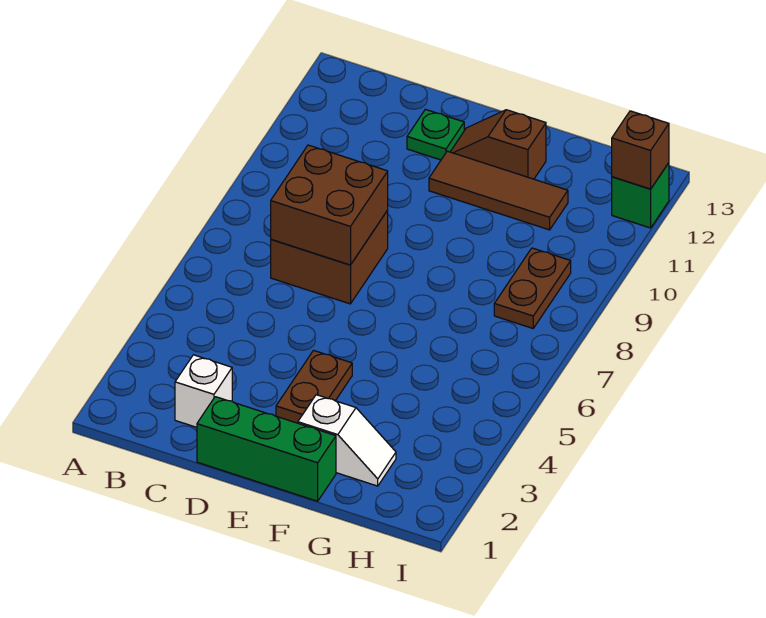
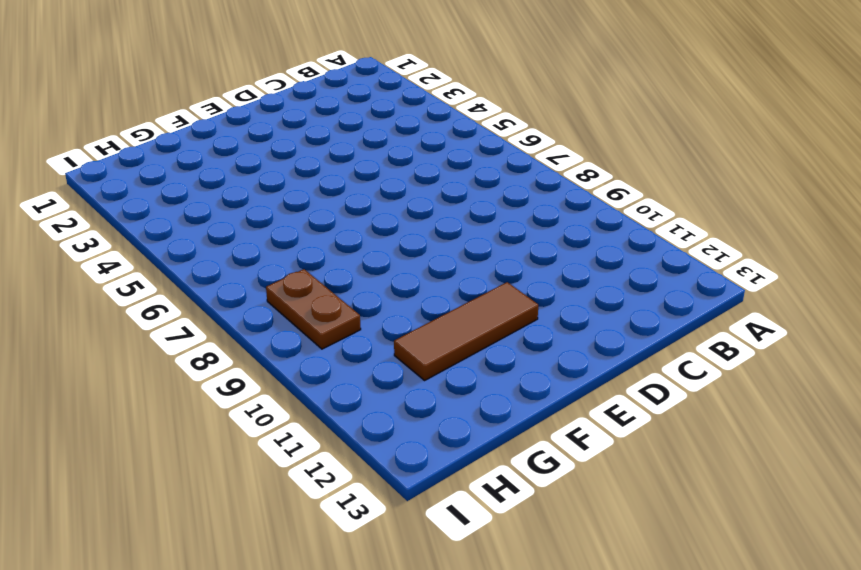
none -> white 1x1 brick [175,355,232,427]
none -> brown 2x2 brick [271,211,388,304]
none -> green 1x3 brick [197,397,336,501]

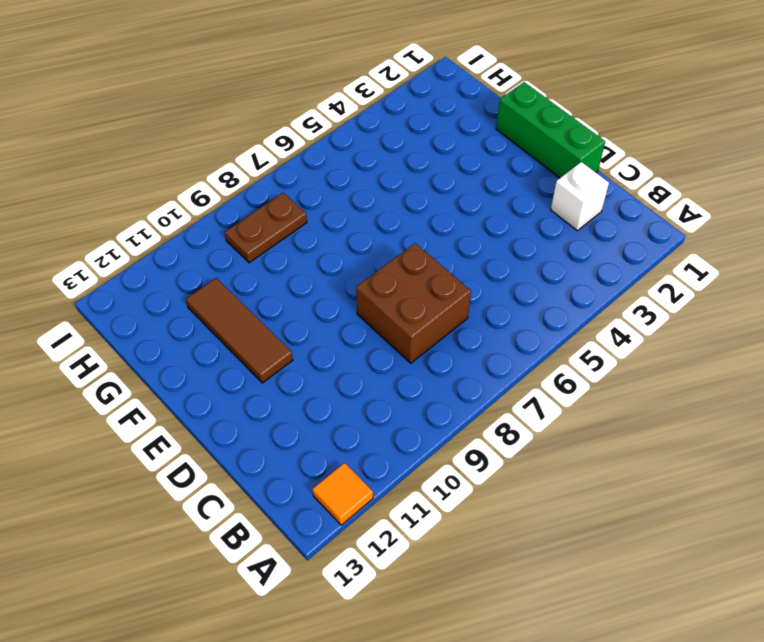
orange 1x1 tile [312,463,373,525] -> none
none -> green 1x1 plate [407,109,464,160]
none -> brown 1x2 plate [276,351,352,423]
none -> brown 1x2 slope [450,110,546,179]

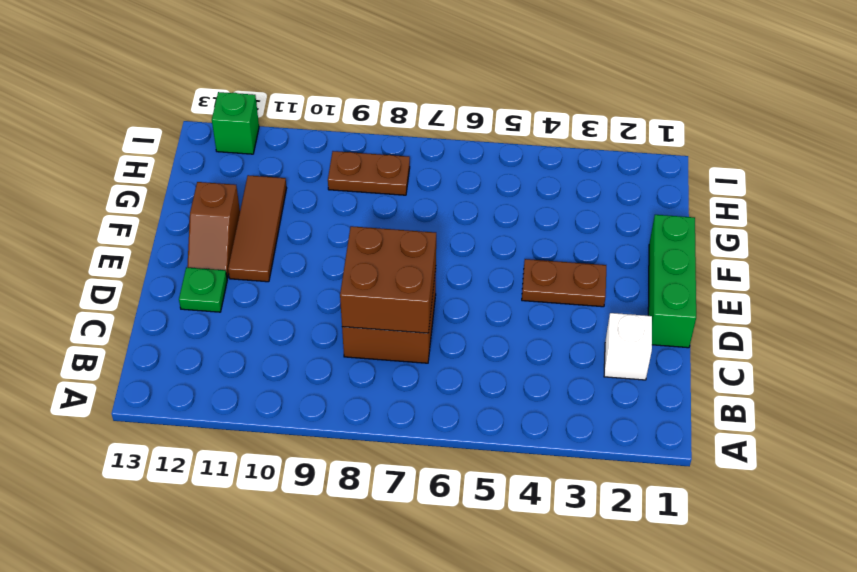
none -> white 1x2 slope [298,395,396,486]
none -> brown 1x1 brick [612,111,669,189]

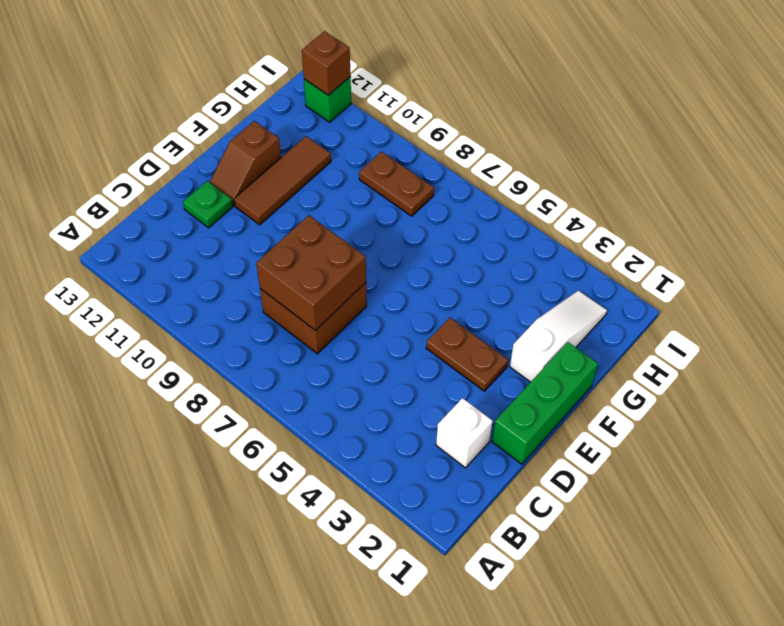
white 1x3 slope [510,291,607,382] -> white 1x2 slope [298,395,396,486]

